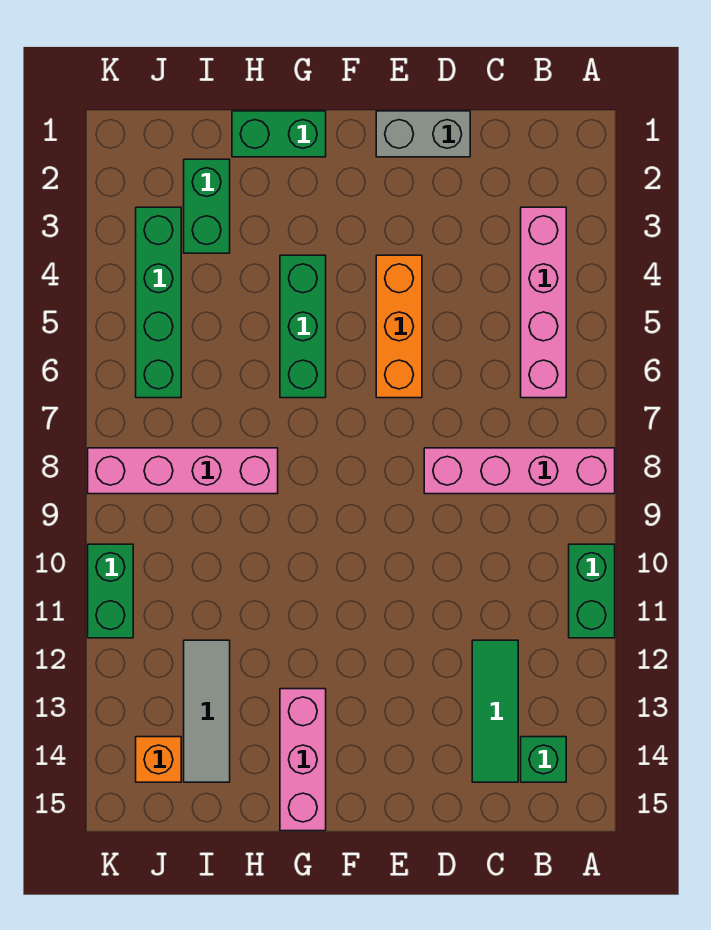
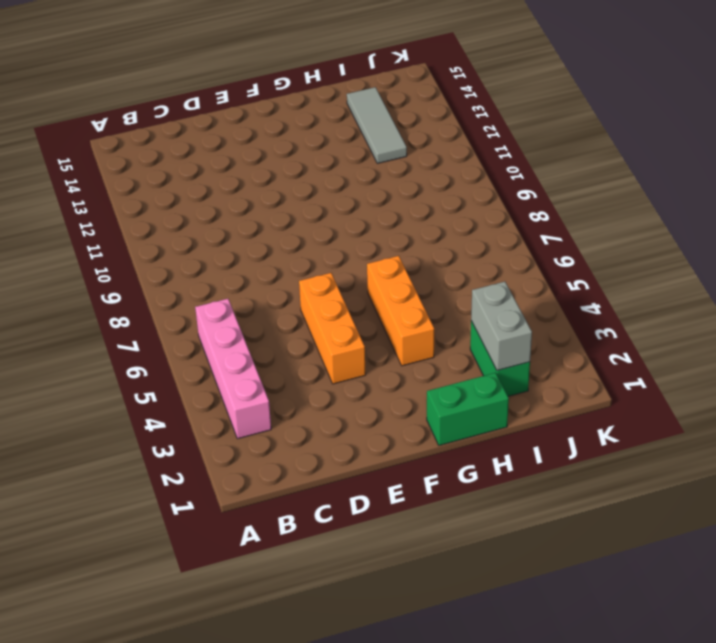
orange 1x3 brick [367,256,434,366] -> green 1x3 brick [280,255,326,398]
grey 1x2 brick [471,282,532,370] -> grey 1x2 brick turned to [376,111,470,157]
none -> pink 1x4 brick [424,448,615,494]
none -> green 1x2 brick [569,544,615,638]
none -> green 1x1 brick [521,737,566,782]

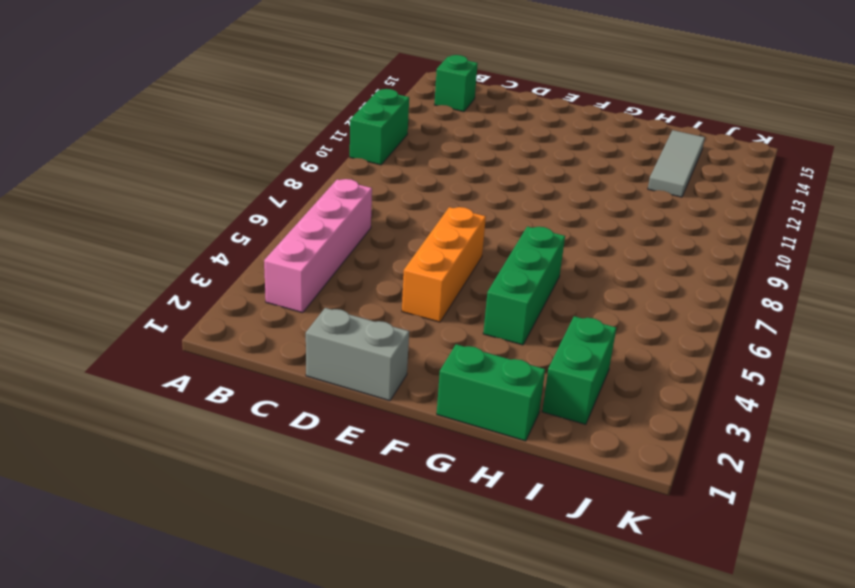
none -> pink 1x4 brick [424,448,615,494]
none -> green 1x3 tile [472,640,518,782]
none -> pink 1x3 brick [280,689,326,831]

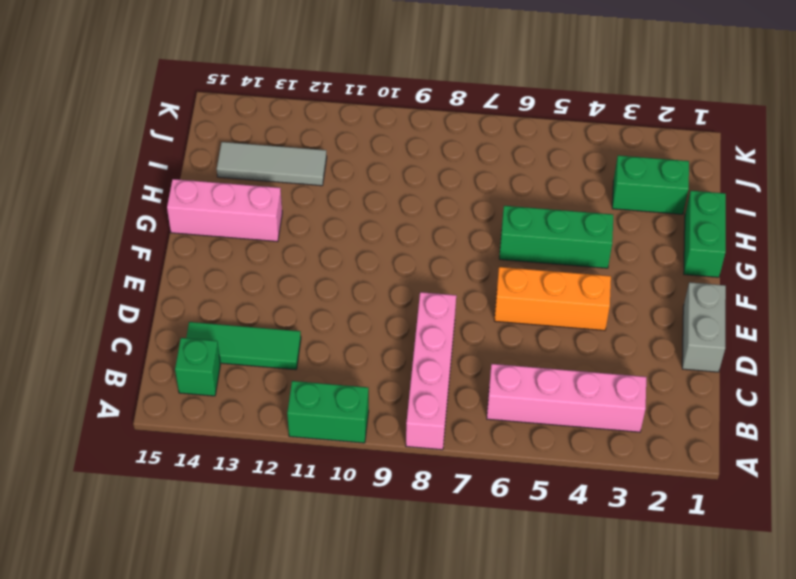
none -> pink 1x4 brick [88,448,278,494]
none -> green 1x4 brick [136,207,181,398]
none -> orange 1x1 brick [136,737,181,782]

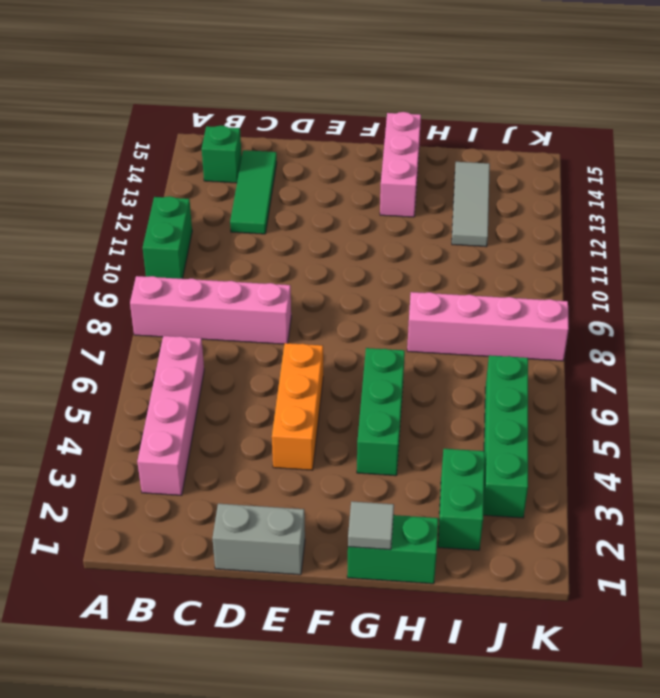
grey 1x1 tile [348,501,394,550] -> none
none -> orange 1x1 brick [136,737,181,782]
none -> green 1x2 brick [88,544,133,638]

